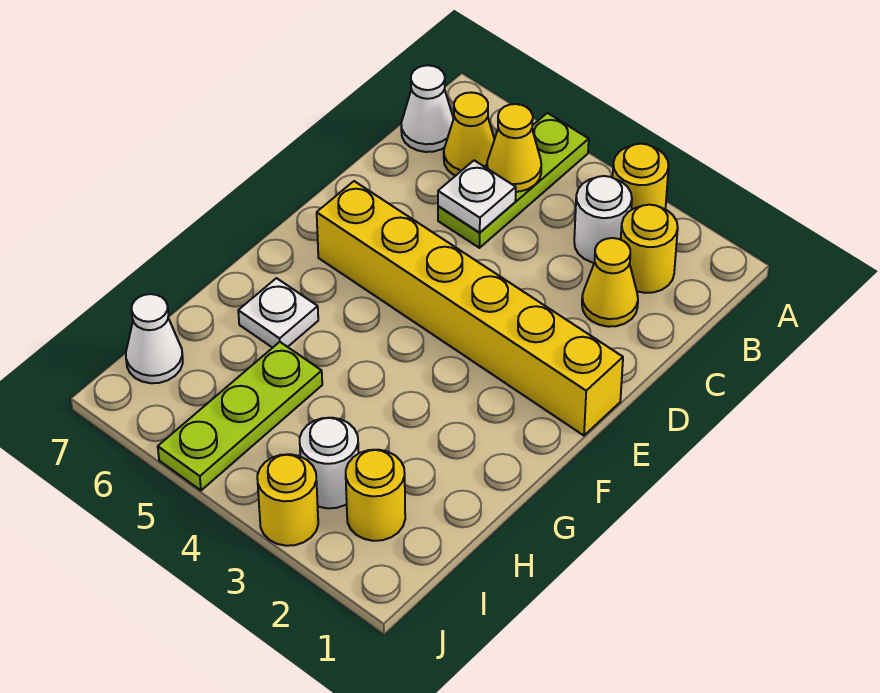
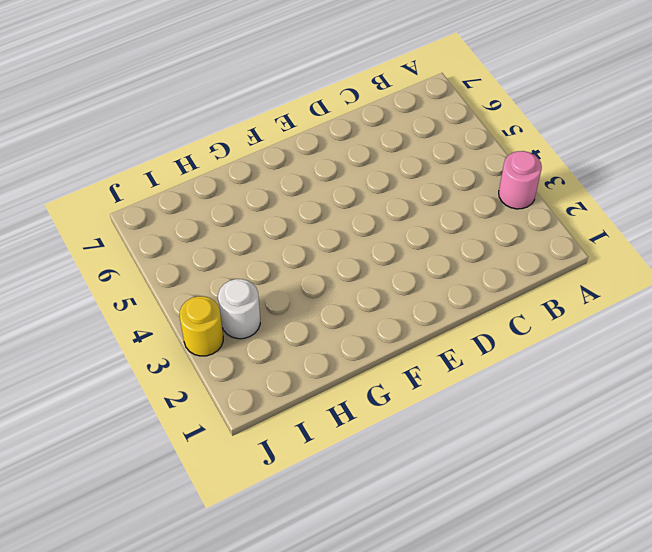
pink 1x1 round brick [499,151,542,209] -> yellow 1x1 round brick [613,144,669,210]
none -> lime 1x3 plate [438,113,589,248]
none -> yellow 1x1 round brick [621,205,678,293]
none -> white 1x1 round brick [574,176,632,263]

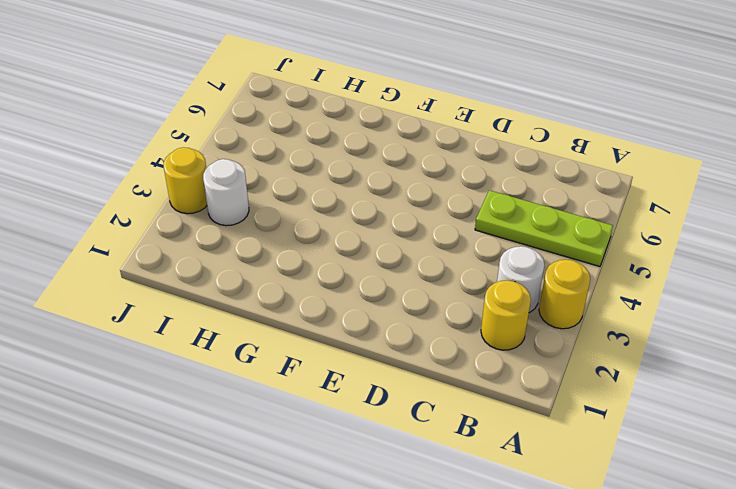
none -> yellow 1x1 cone [444,92,494,176]
none -> white 1x1 cone [401,65,454,152]
none -> yellow 1x1 cone [582,238,638,327]

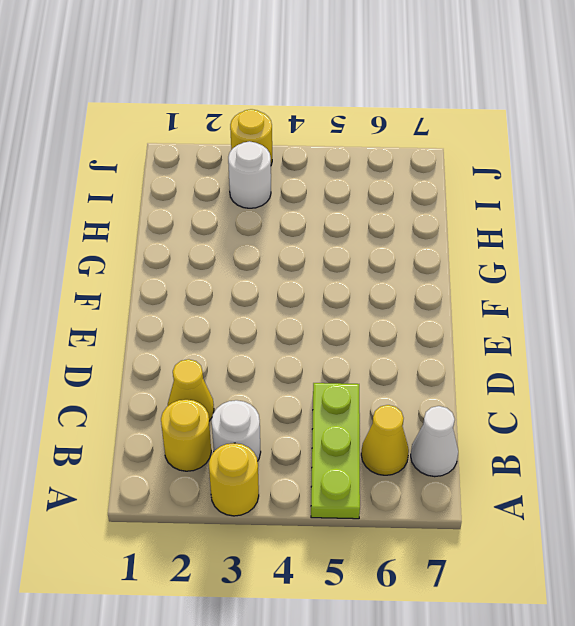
none -> yellow 1x6 brick [317,181,623,436]
none -> white 1x1 plate [238,278,318,348]
none -> lime 1x3 plate [158,342,322,490]

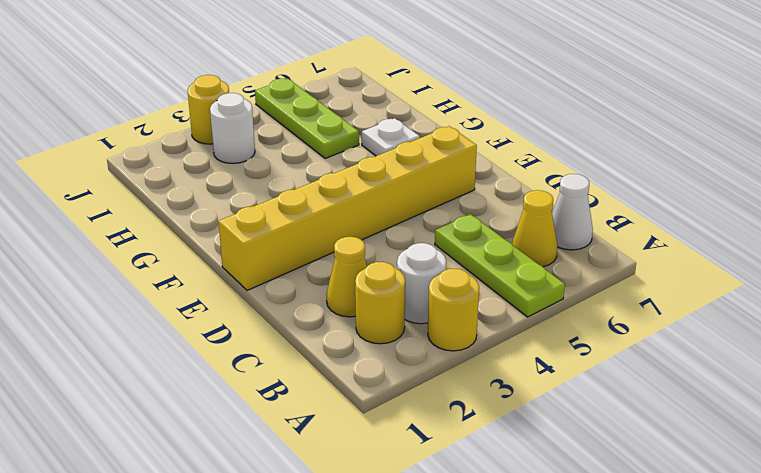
none -> yellow 1x1 round brick [346,450,405,541]
none -> white 1x1 cone [126,294,183,383]
none -> yellow 1x1 cone [487,104,541,192]

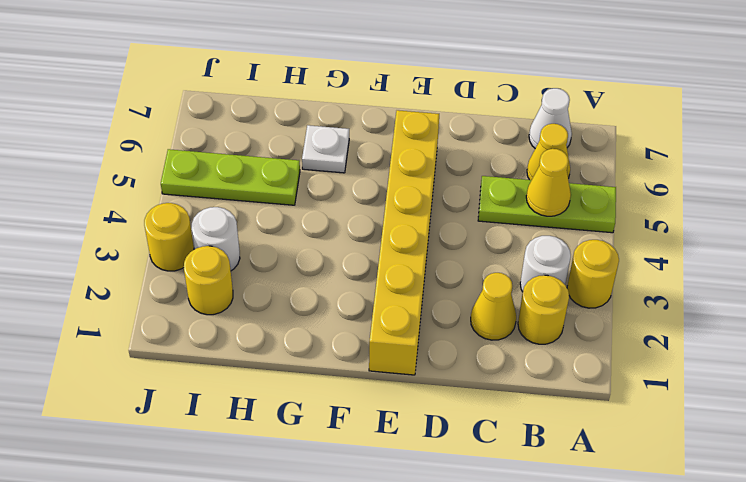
none -> white 1x1 cone [126,294,183,383]
none -> white 1x1 plate [438,160,516,232]

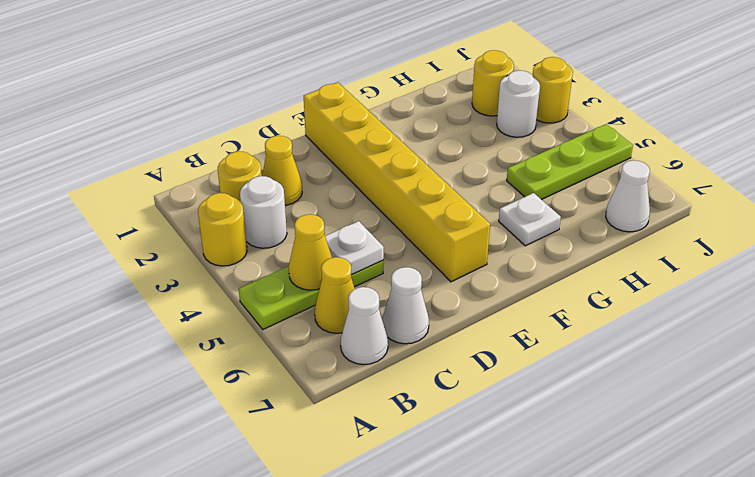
white 1x1 cone [382,267,429,344] -> none

